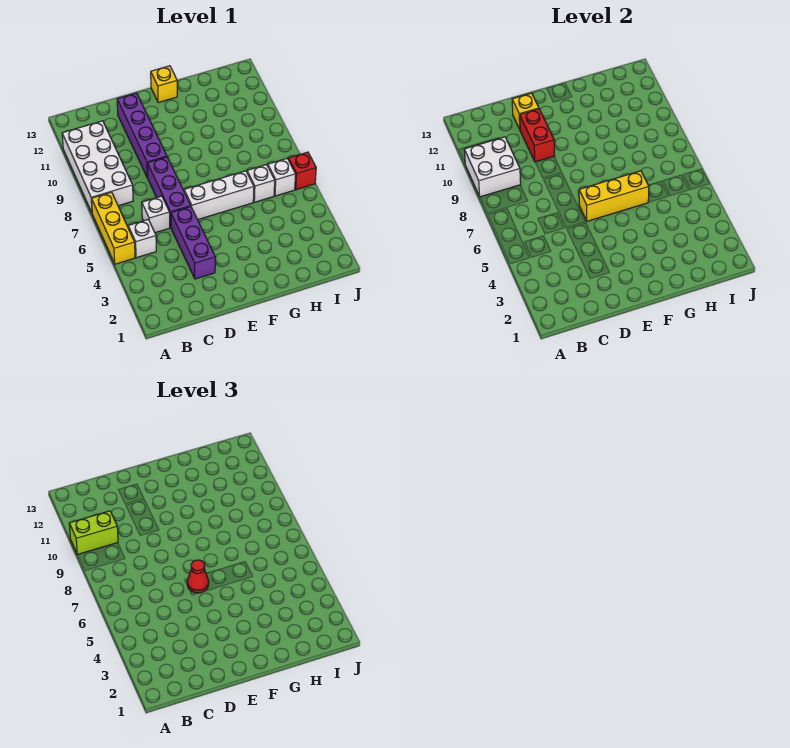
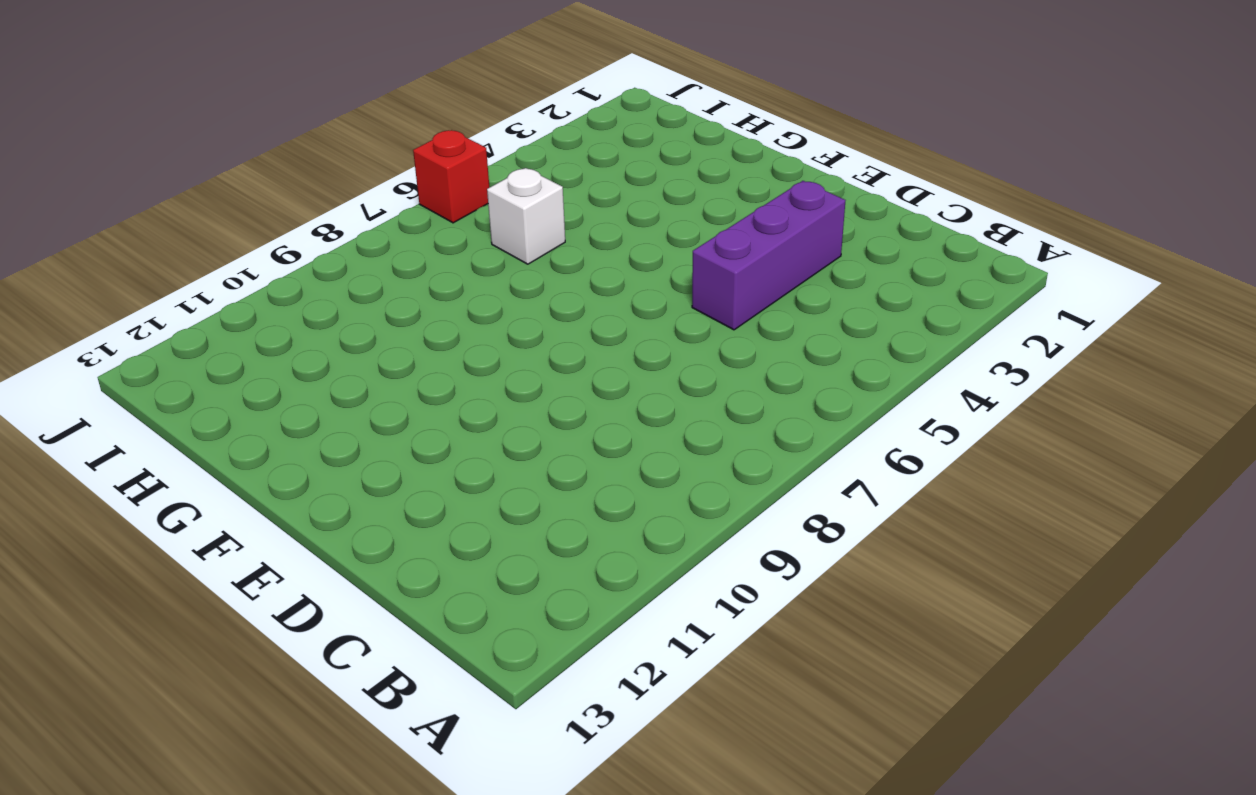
none -> yellow 1x3 brick [92,192,135,264]
none -> white 2x4 brick [62,121,133,212]
none -> white 1x1 brick [128,220,156,258]

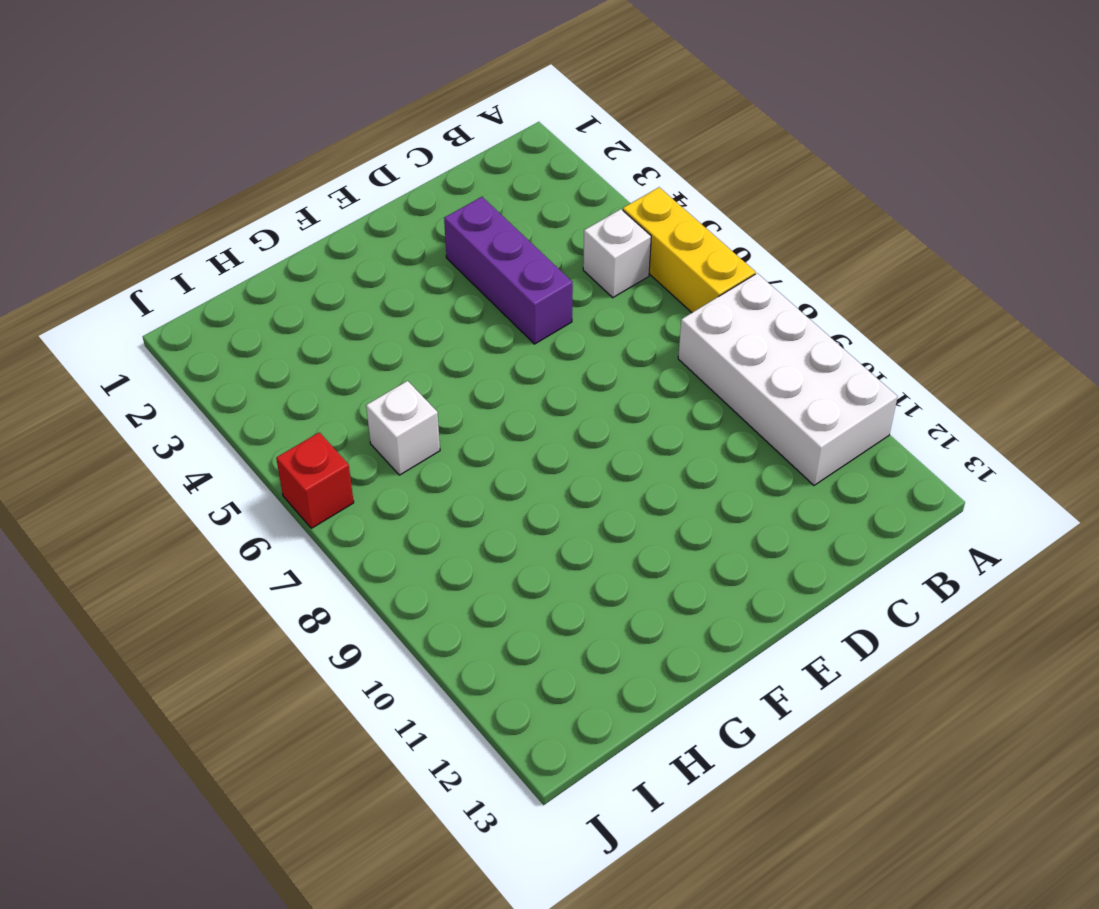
none -> white 1x1 brick [142,196,170,233]
none -> purple 1x3 brick [147,157,191,227]
none -> purple 1x4 brick [117,93,167,178]

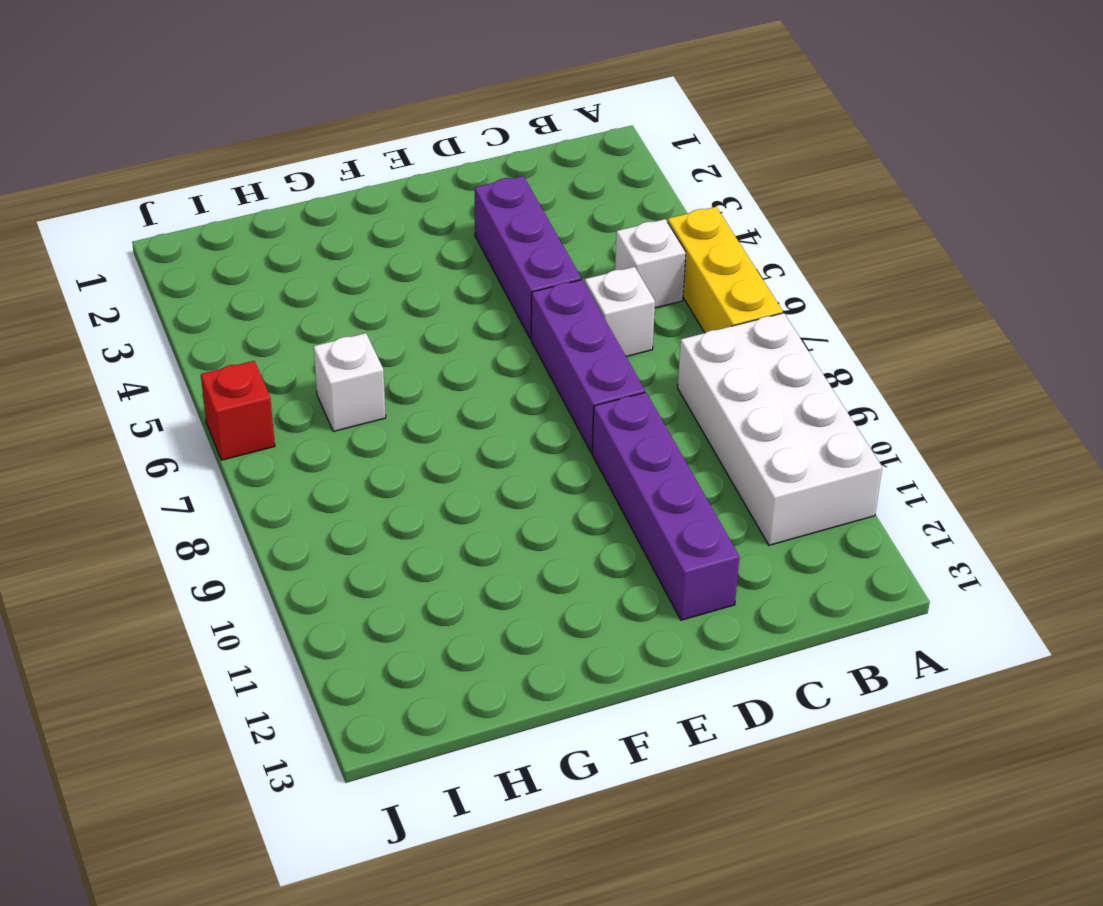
none -> white 1x3 brick [184,171,254,220]
none -> yellow 1x1 brick [151,66,177,102]
none -> white 1x1 brick [268,158,296,196]

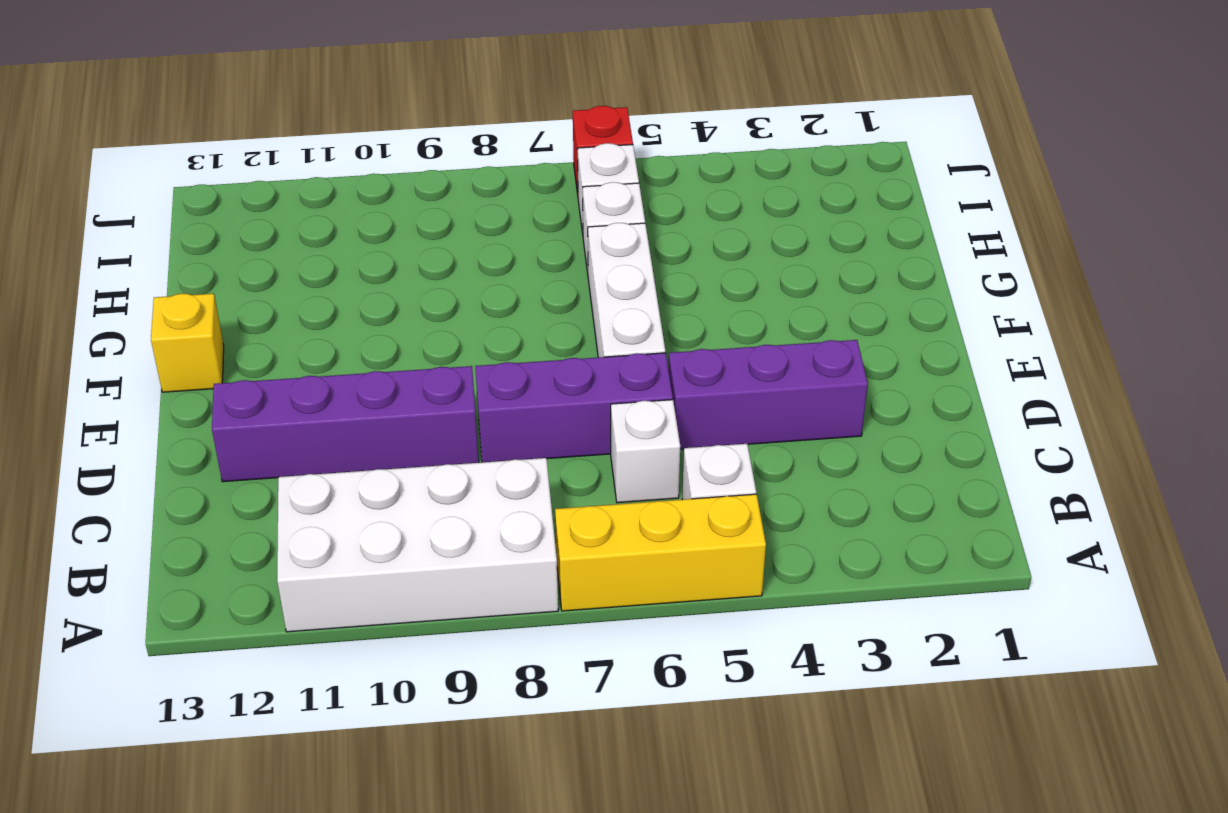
none -> white 2x2 brick [464,137,521,197]
none -> red 1x2 brick [520,109,554,162]
none -> yellow 1x1 brick [512,93,539,129]

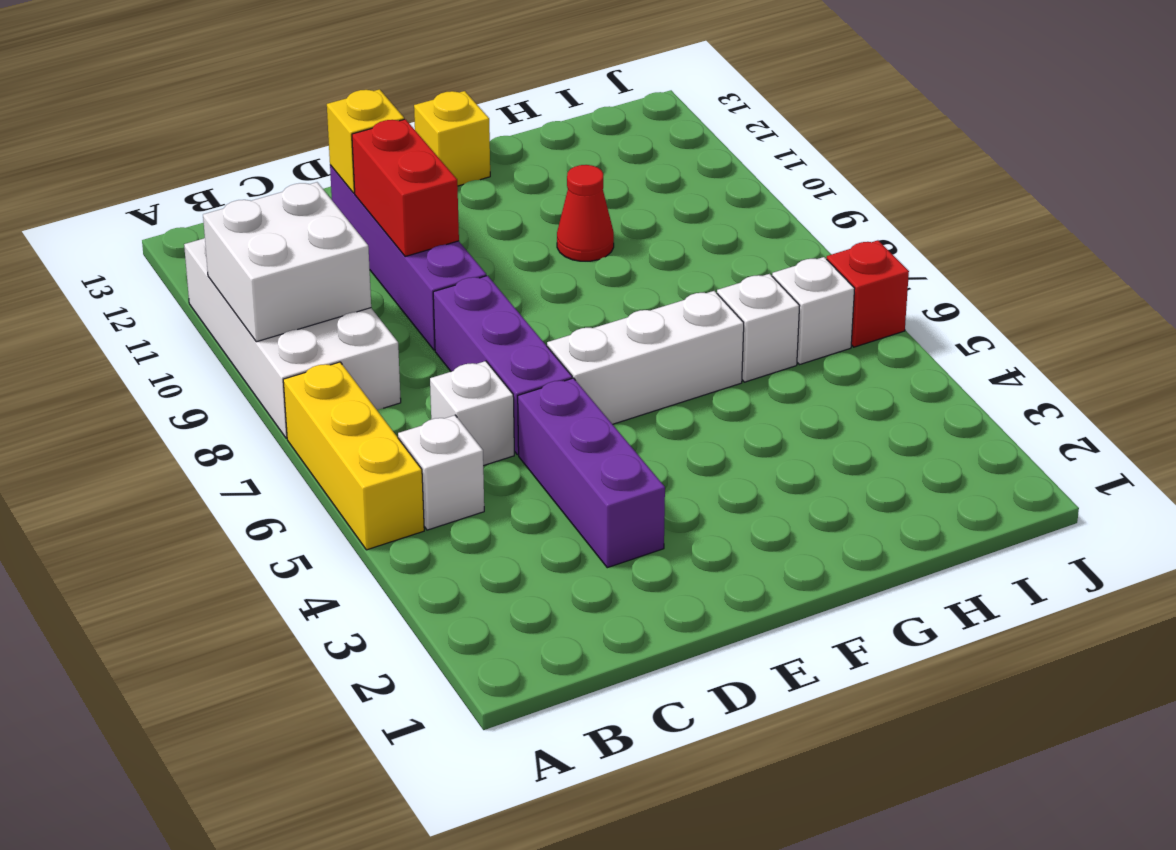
red 1x1 cone [557,165,614,261] -> red 1x1 cone moved to [187,560,209,593]
none -> yellow 1x3 brick [579,171,649,221]
none -> lime 1x2 brick [69,511,118,555]

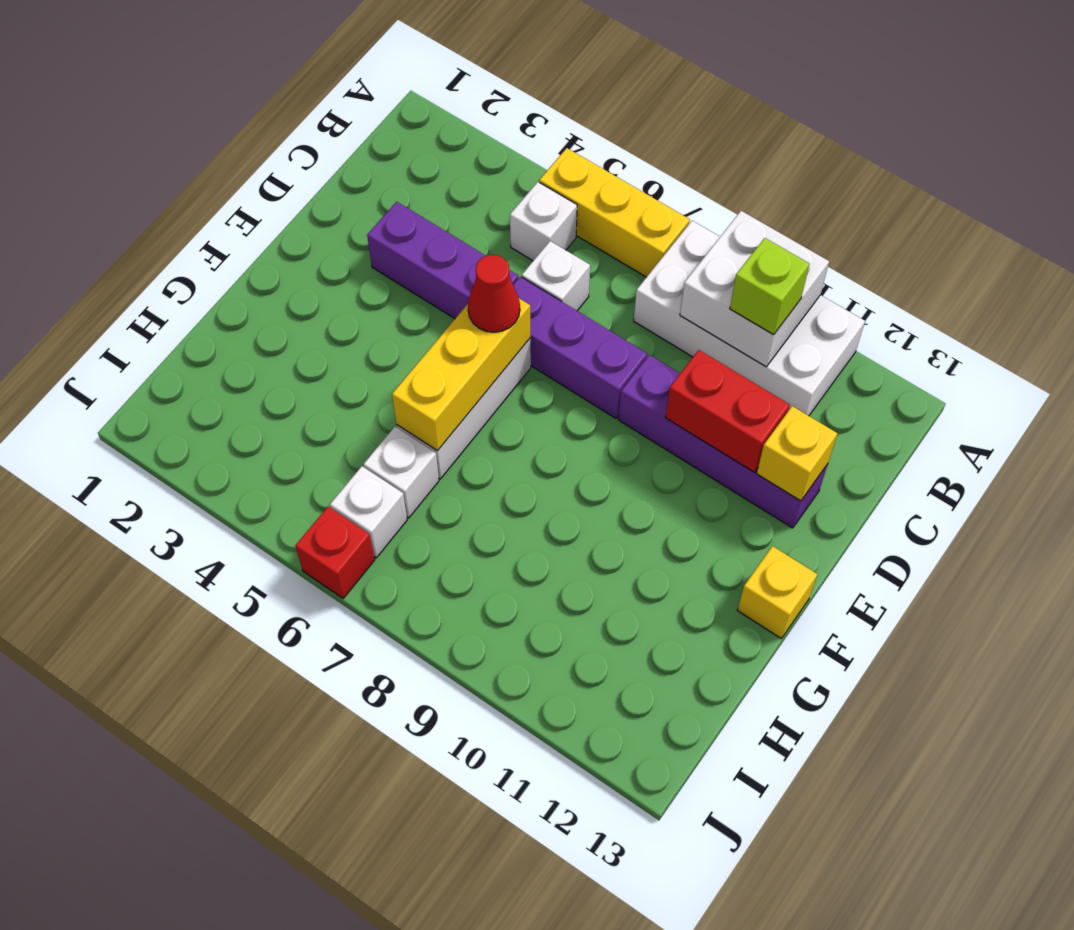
lime 1x1 brick [730,238,810,335] -> lime 1x2 brick [69,511,118,555]

